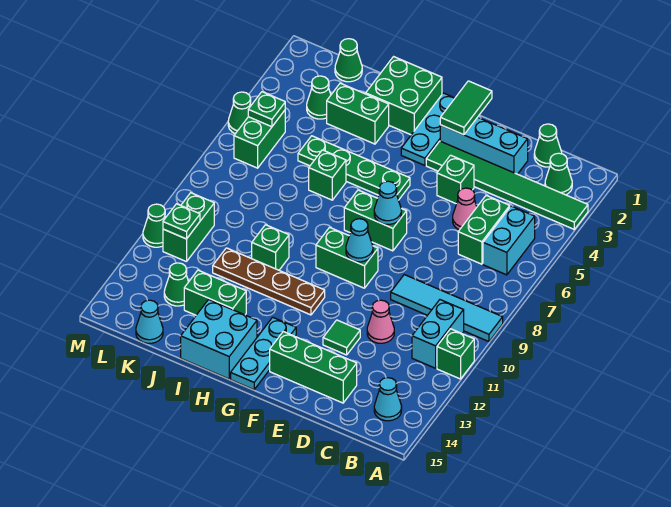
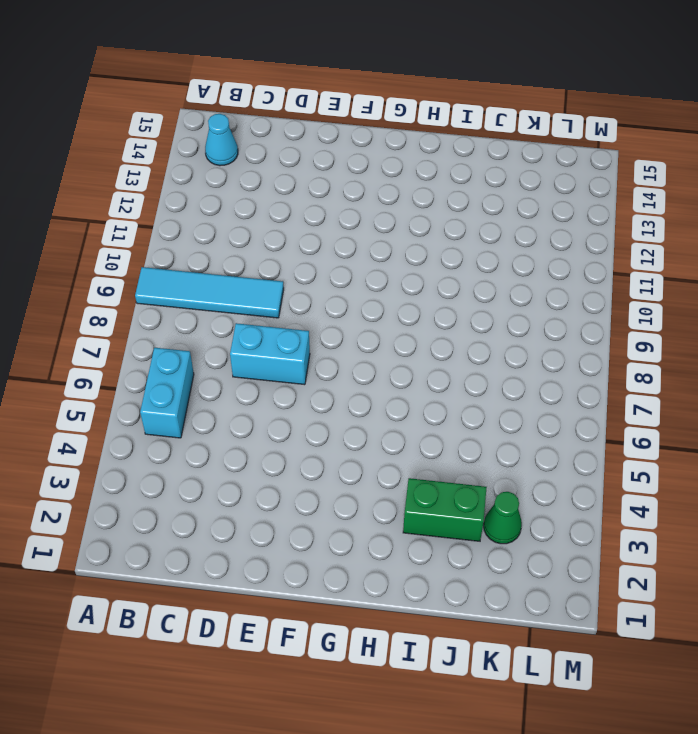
cyan 1x2 brick [230,323,310,385] -> cyan 1x2 brick turned to [412,300,464,368]
none -> green 1x6 tile [426,141,588,229]
none -> green 1x1 brick [437,329,474,379]
none -> green 1x1 cone [545,153,572,195]
none -> green 1x1 cone [534,124,562,167]

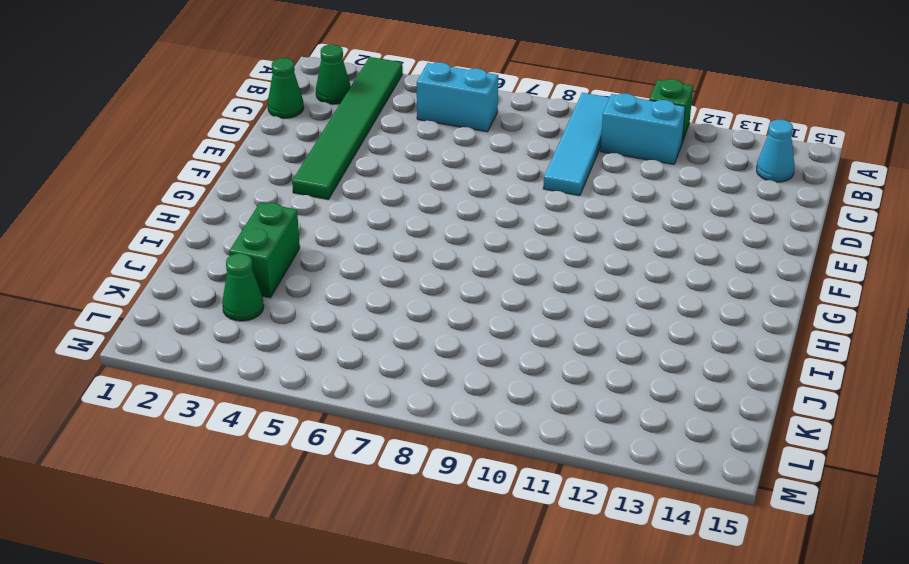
none -> green 1x2 brick [458,195,510,264]
none -> cyan 1x3 brick [440,117,528,174]
none -> pink 1x1 cone [453,188,477,230]
none -> pink 1x1 cone [367,300,394,343]

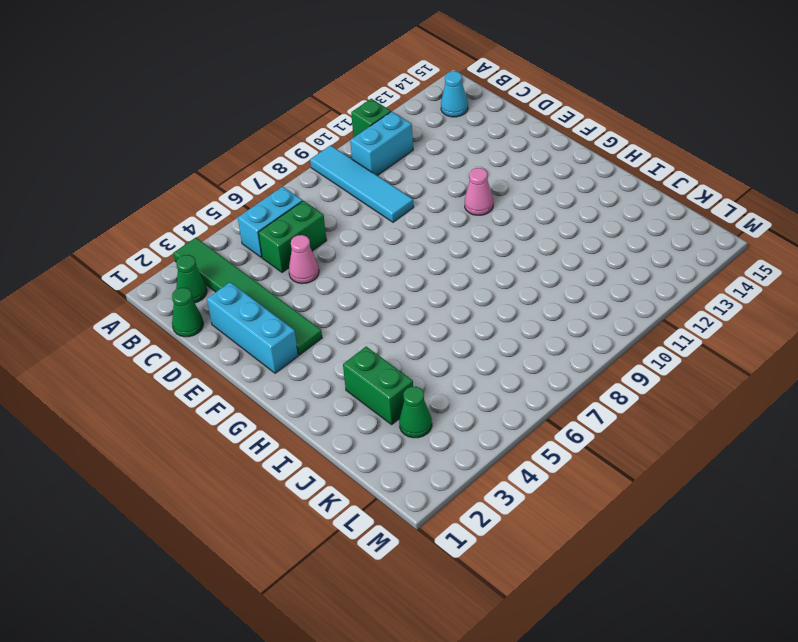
pink 1x1 cone [465,168,493,215] -> pink 1x1 cone moved to [367,300,394,343]
none -> green 1x3 brick [270,332,357,403]
none -> green 1x1 brick [437,155,474,204]
none -> green 1x1 tile [323,320,360,355]
none -> green 1x2 brick [344,190,407,251]

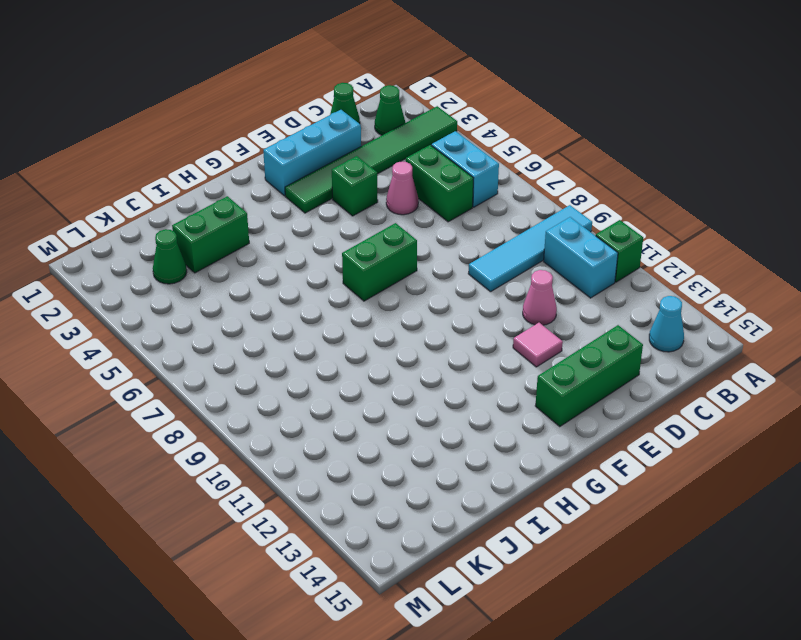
pink 1x1 tile [513,323,563,367] -> green 1x1 tile [323,320,360,355]
none -> green 1x2 brick [316,227,378,288]
none -> cyan 1x3 plate [401,93,455,165]
none -> green 1x4 plate [298,136,410,200]
none -> brown 1x4 plate [213,248,325,315]

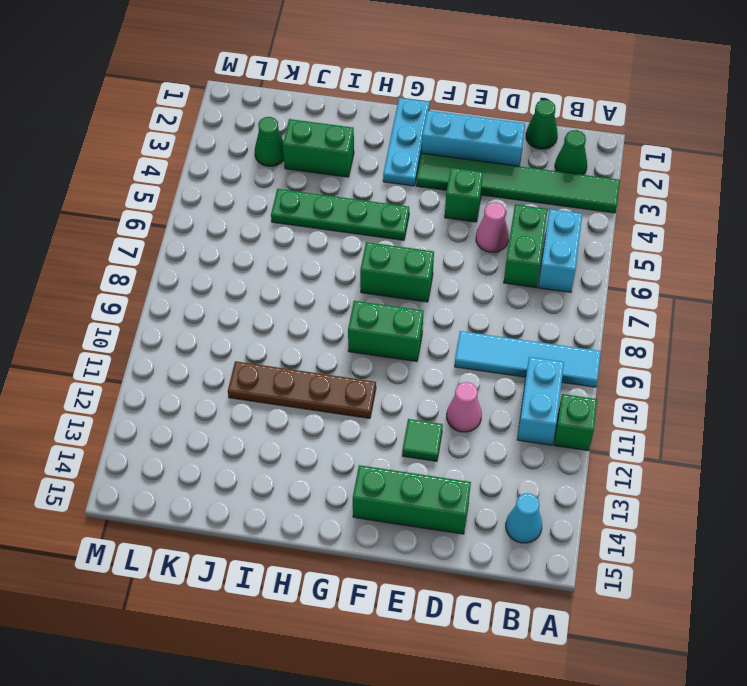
none -> cyan 1x3 plate [231,317,296,390]
none -> green 2x2 brick [366,57,442,135]
none -> cyan 2x2 brick [181,300,257,379]
none -> green 1x1 brick [309,150,346,200]

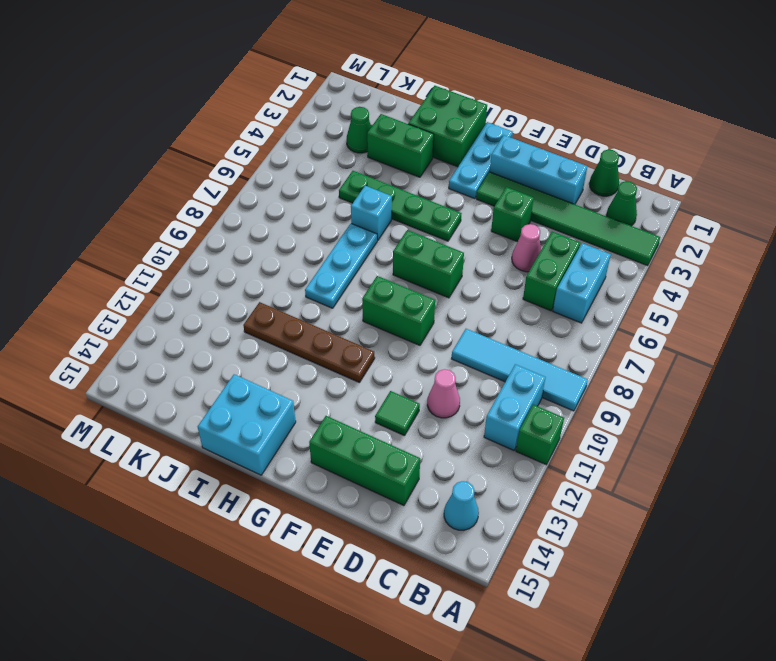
cyan 1x1 brick [351,186,392,240] -> green 1x1 brick [309,150,346,200]
cyan 1x3 plate [305,224,377,308] -> cyan 1x3 plate moved to [231,317,296,390]
none -> green 1x1 brick [252,225,289,270]
none -> green 1x2 brick [184,270,246,315]
none -> green 1x1 cone [335,39,362,82]
none -> green 1x1 cone [164,263,188,306]

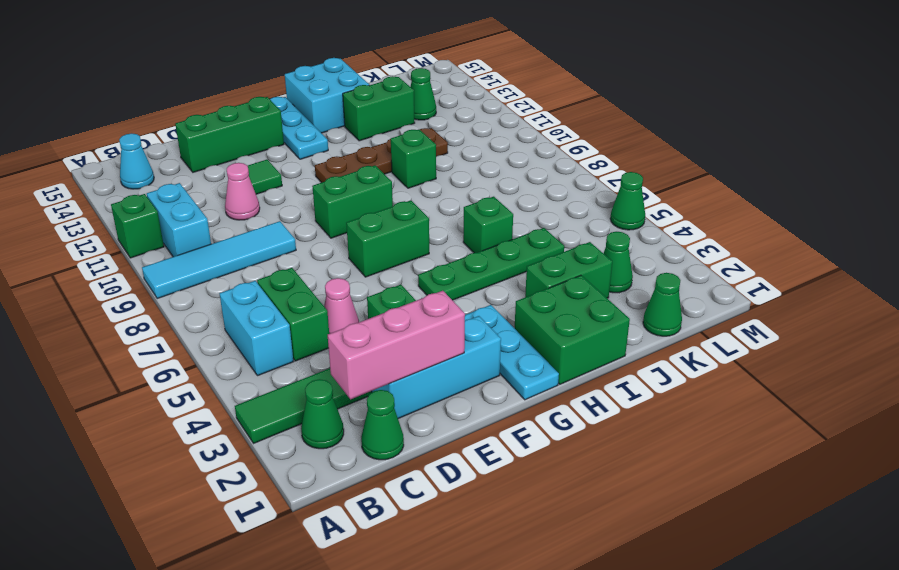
pink 1x3 brick [328,291,465,399] -> none
none -> cyan 1x1 cone [136,300,163,343]
none -> green 1x2 brick [234,110,285,168]
none -> green 1x2 brick [163,193,214,262]
none -> green 1x1 cone [143,204,165,247]

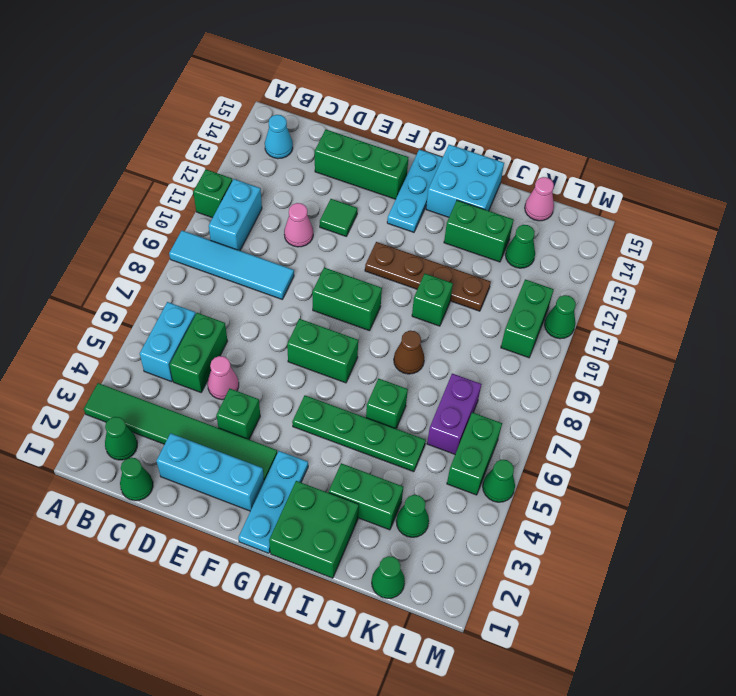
brown 1x1 cone [394,331,424,374] -> none
purple 1x2 brick [427,374,481,454] -> none
pink 1x1 cone [525,177,554,221] -> cyan 1x1 cone [136,300,163,343]
none -> green 1x2 tile [440,81,492,135]
none -> cyan 1x1 cone [374,181,401,224]
none -> cyan 1x1 cone [346,219,373,262]
none -> green 1x1 plate [248,92,285,127]

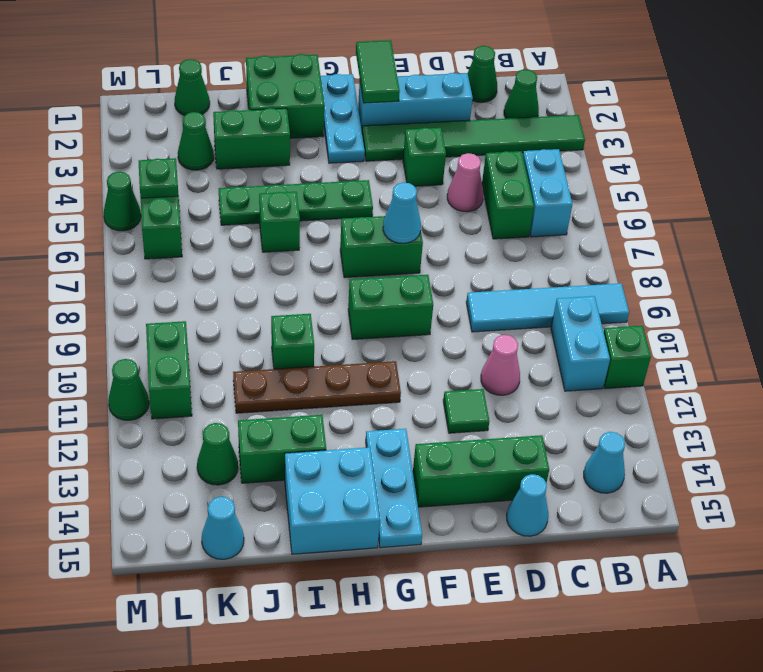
cyan 1x1 cone [507,474,548,536] -> cyan 1x1 cone moved to [346,219,373,262]
none -> green 1x1 plate [163,204,200,239]

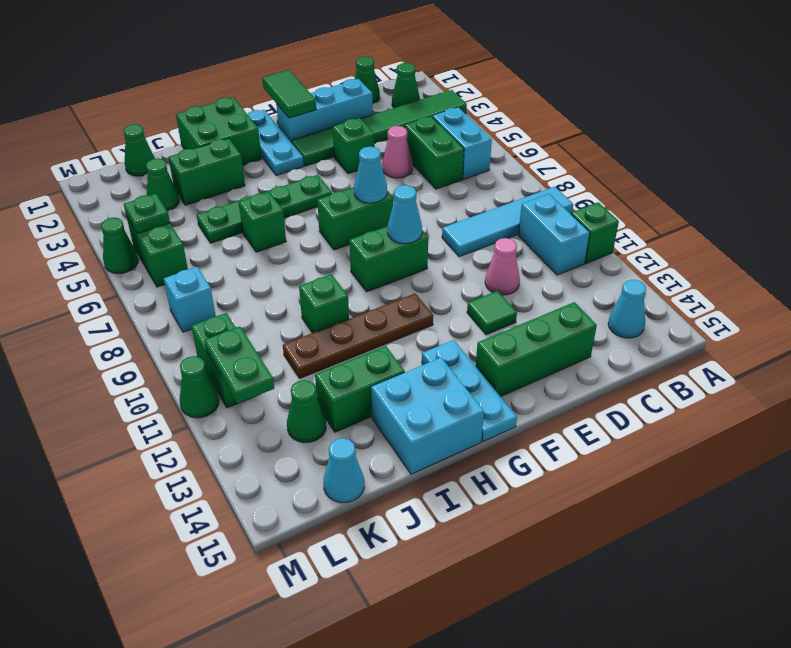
cyan 1x1 brick [164,267,216,332] -> none
green 1x2 plate [204,326,274,404] -> green 1x1 plate [163,204,200,239]

